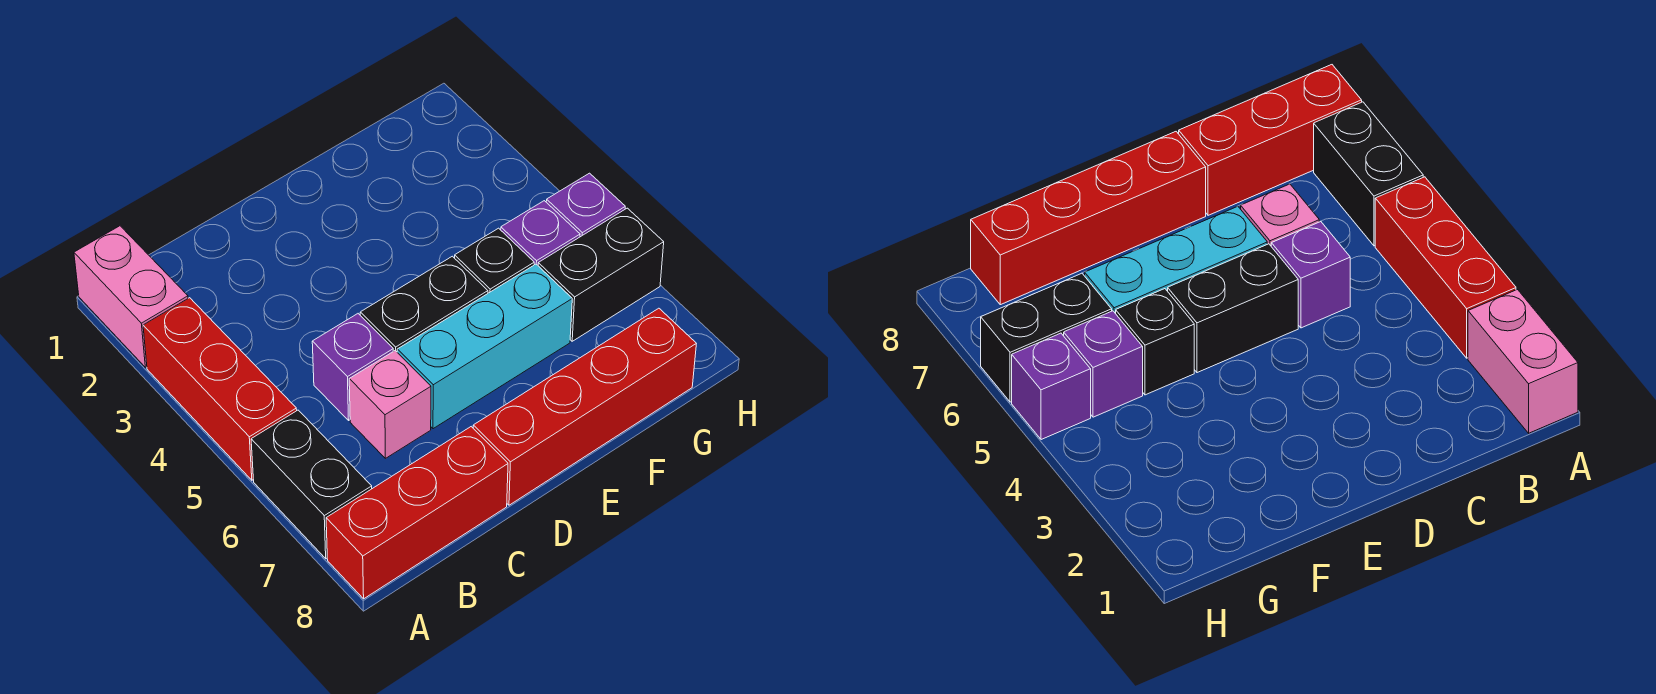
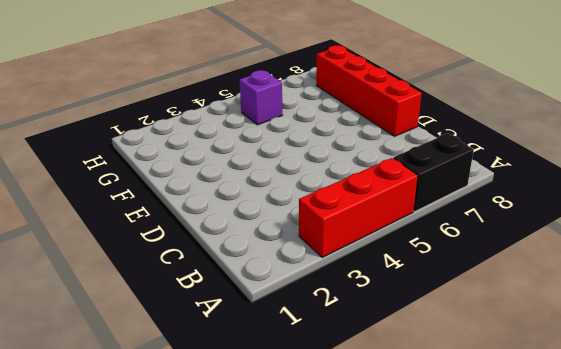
none -> pink 1x2 brick [74,226,188,367]
none -> red 1x3 brick [326,427,508,599]
none -> purple 1x1 brick [312,314,393,420]

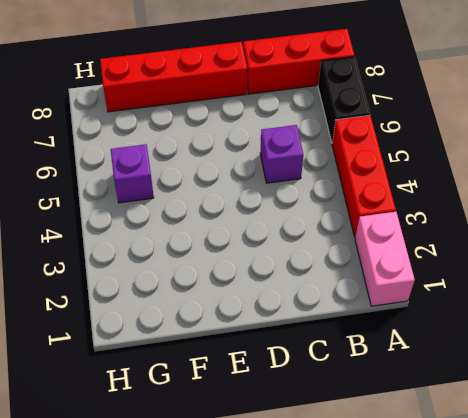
none -> pink 1x1 brick [349,351,431,458]
none -> black 1x2 brick [360,256,488,352]
none -> cyan 1x3 brick [397,264,572,429]

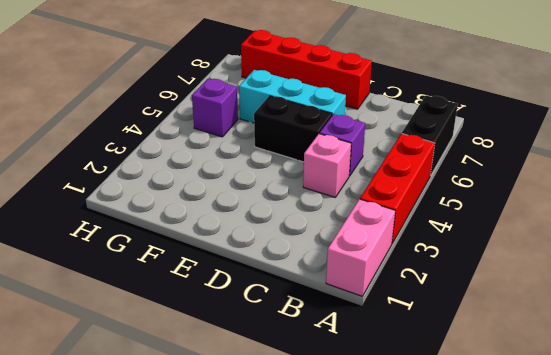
pink 1x1 brick [303,134,351,197] -> pink 1x1 brick moved to [349,351,431,458]
none -> red 1x3 brick [326,427,508,599]
none -> black 1x1 brick [455,228,534,293]
none -> black 1x2 brick [538,208,664,341]

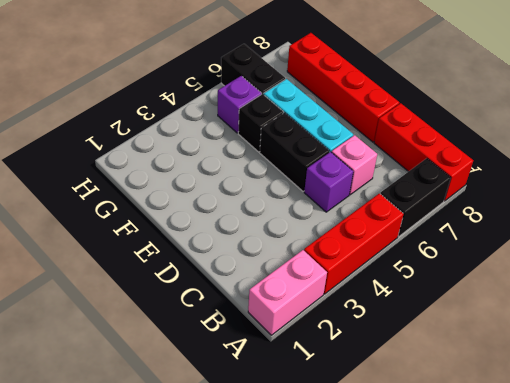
none -> purple 1x1 brick [546,173,625,237]

